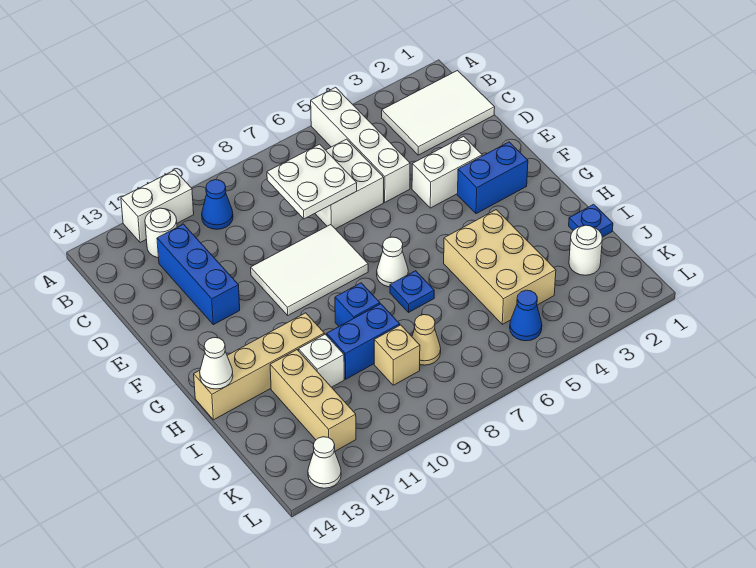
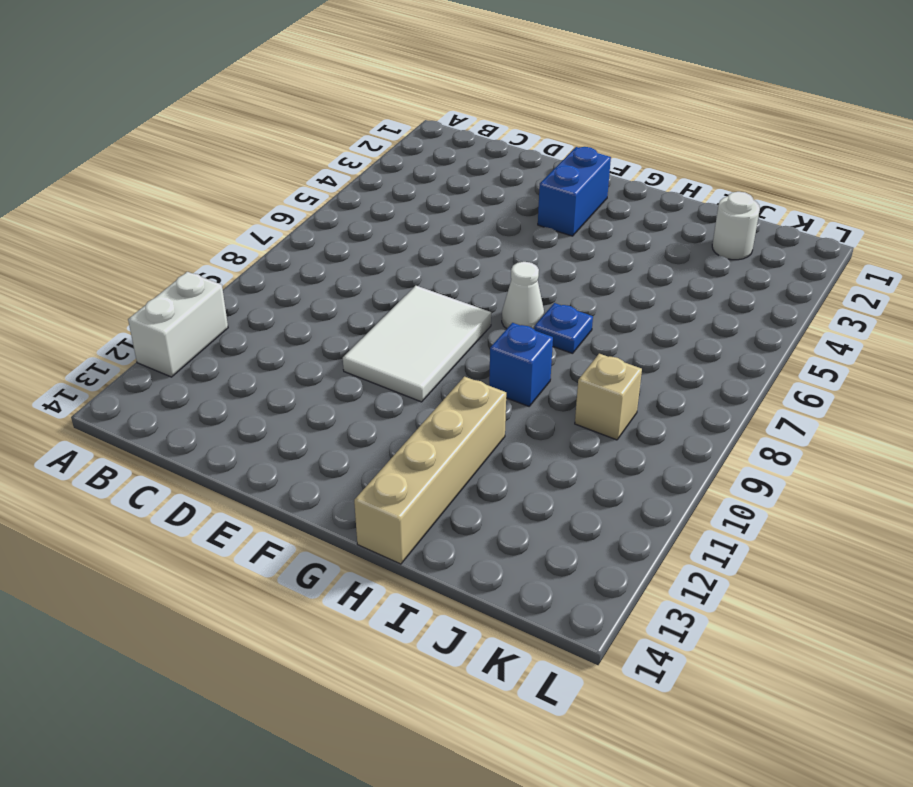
none -> white 1x4 brick [311,87,410,202]
none -> white 2x3 tile [382,71,495,155]
none -> blue 1x1 cone [202,180,233,229]

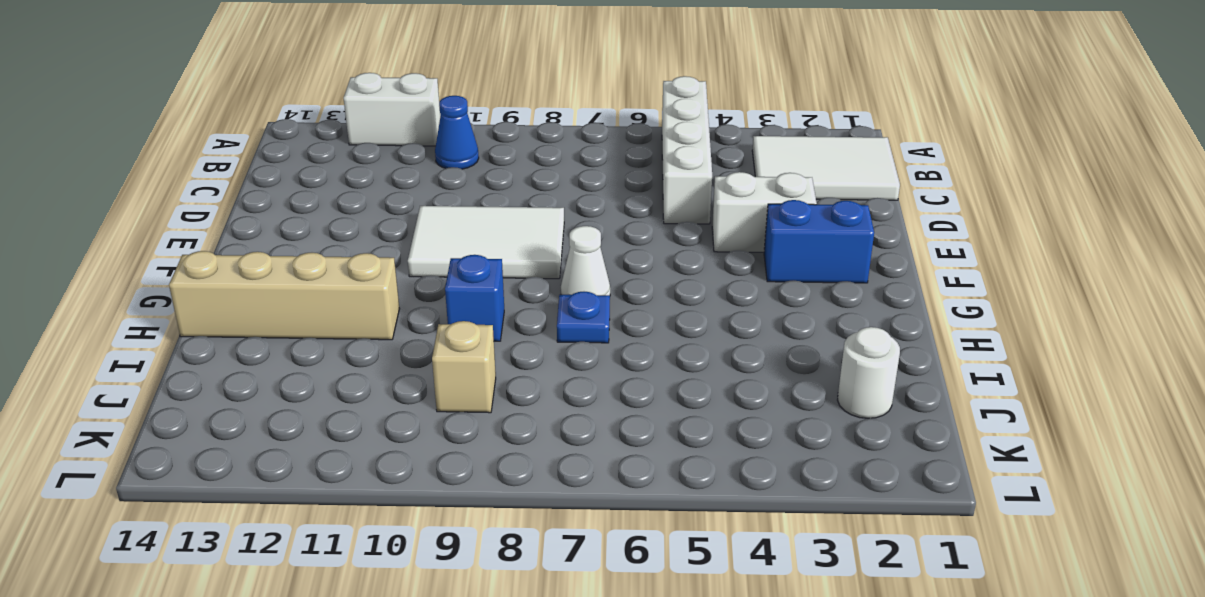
none -> white 1x1 round brick [145,208,177,258]
none -> white 2x2 brick [315,139,384,229]
none -> blue 1x3 brick [157,224,240,325]

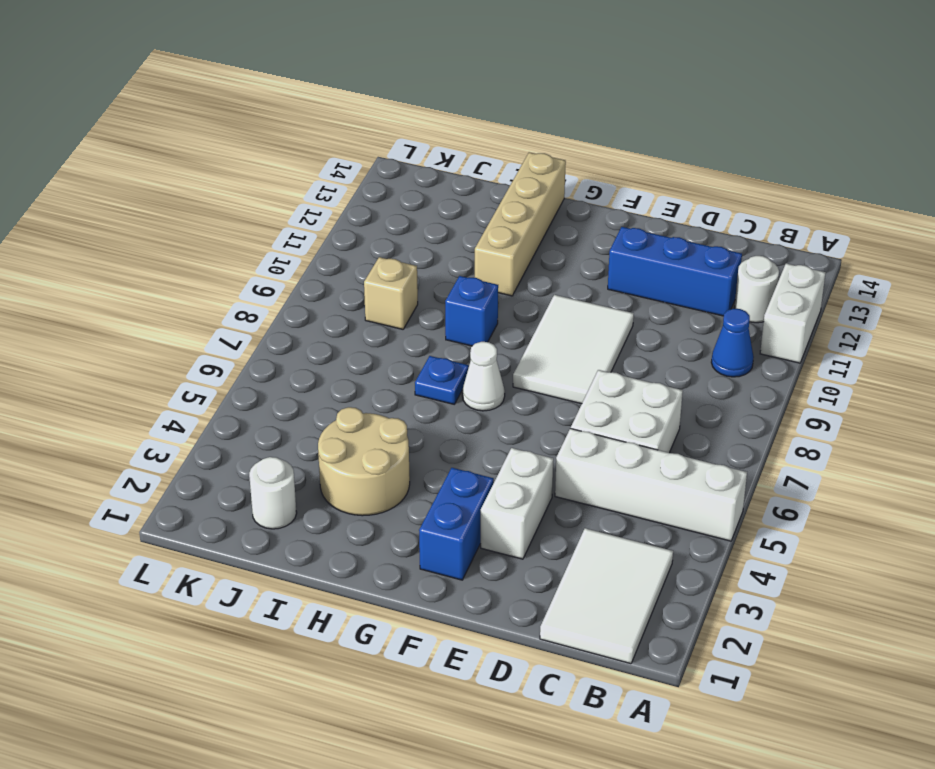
tan 2x2 round brick [318,407,410,516] -> tan 2x3 brick [444,210,556,324]
none -> blue 1x1 plate [569,204,613,237]
none -> blue 1x2 brick [327,304,400,379]
none -> white 1x1 brick [299,334,344,387]

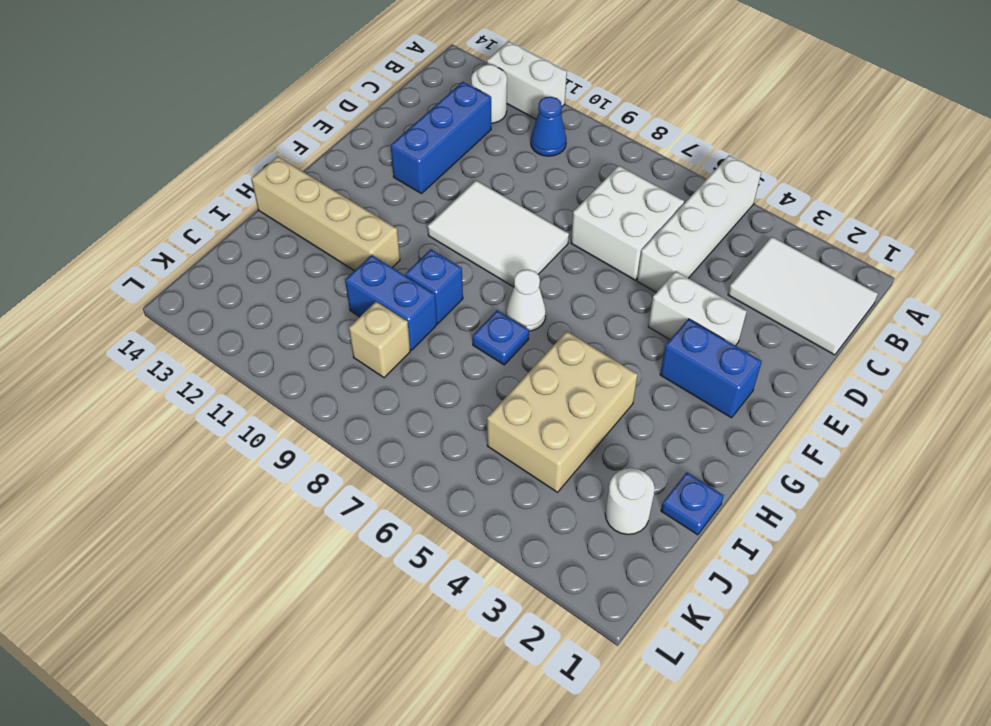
none -> white 1x1 brick [299,334,344,387]
none -> tan 1x3 brick [270,350,356,451]
none -> tan 1x1 cone [412,315,441,365]

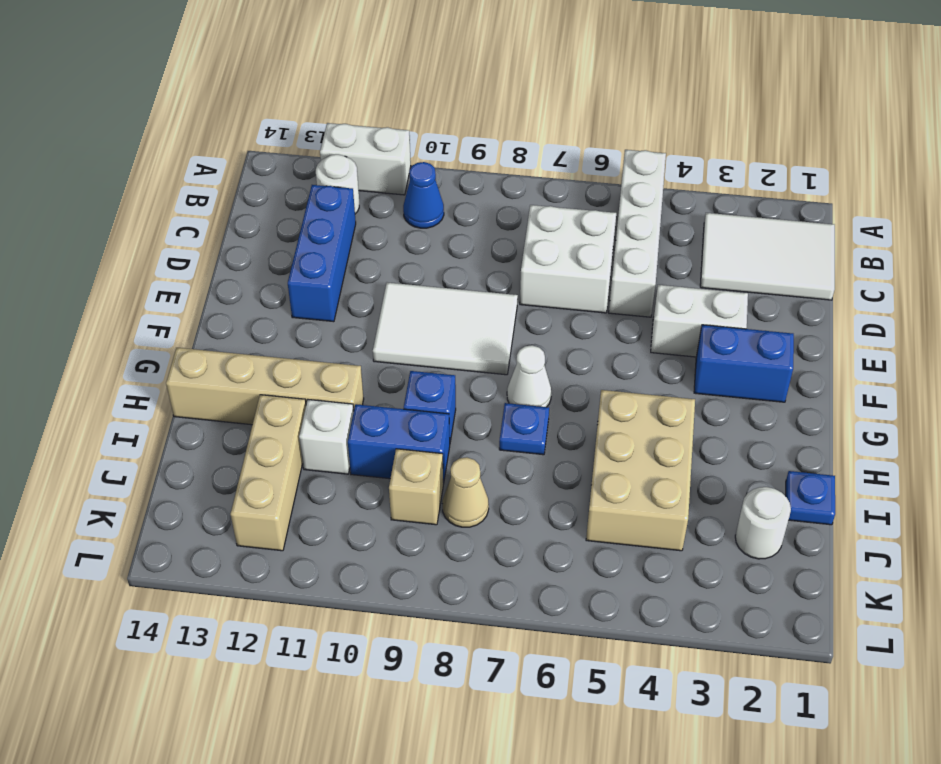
none -> blue 1x1 cone [510,290,542,341]
none -> white 1x1 cone [308,437,341,488]
none -> white 2x2 plate [267,144,357,219]

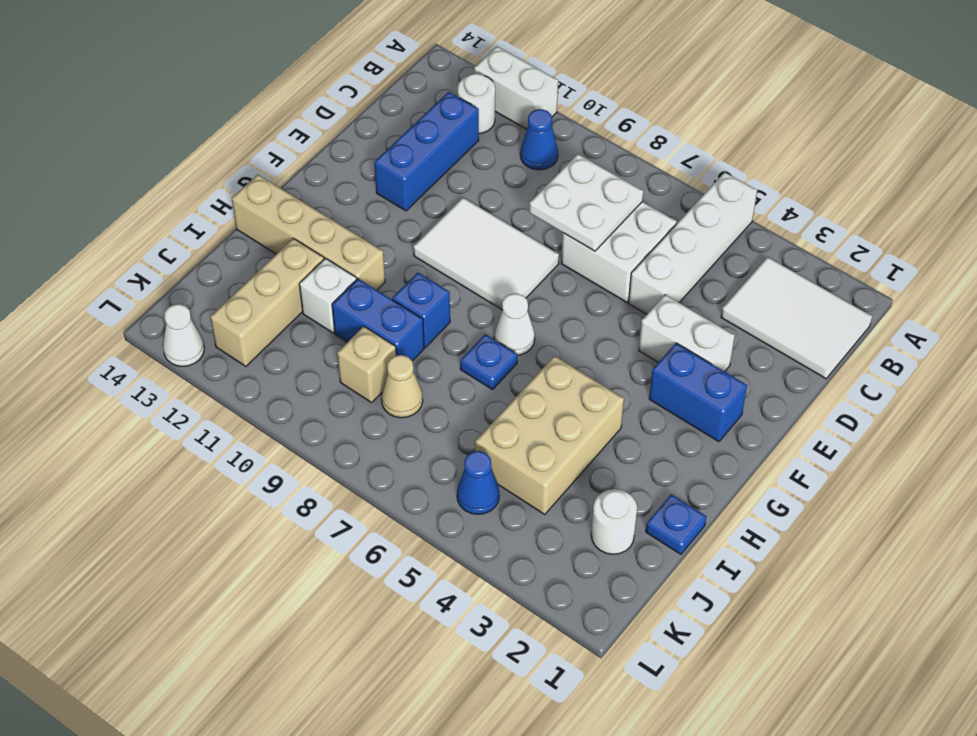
none -> white 1x1 cone [200,338,233,389]

